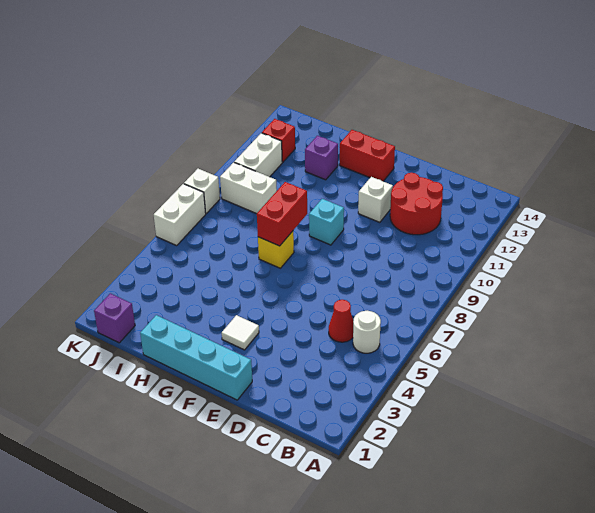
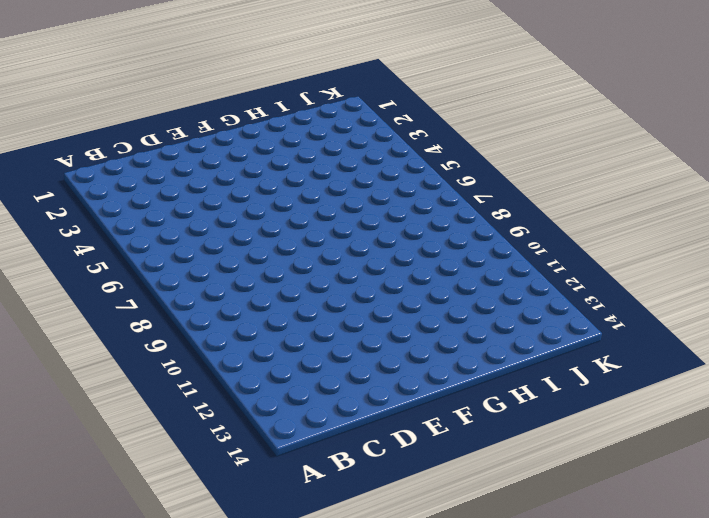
none -> white 1x1 round brick [353,311,381,353]
none -> red 1x1 cone [329,300,353,342]
none -> red 2x2 round brick [390,173,443,235]

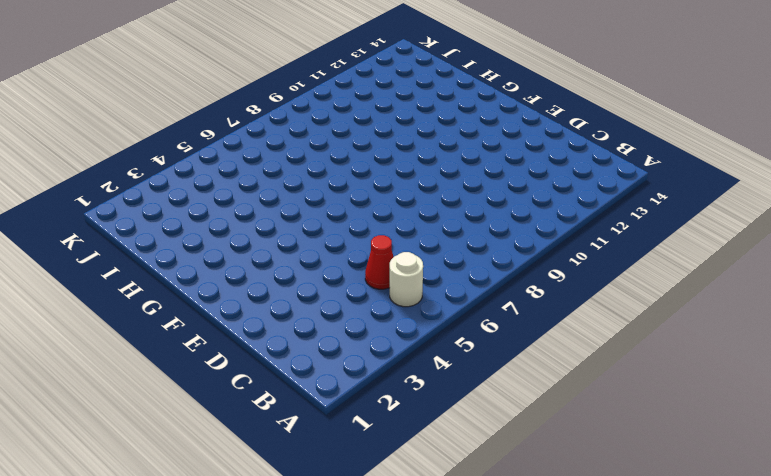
none -> red 2x2 round brick [390,173,443,235]
none -> cyan 1x4 brick [140,315,252,400]
none -> white 1x1 brick [358,177,393,222]

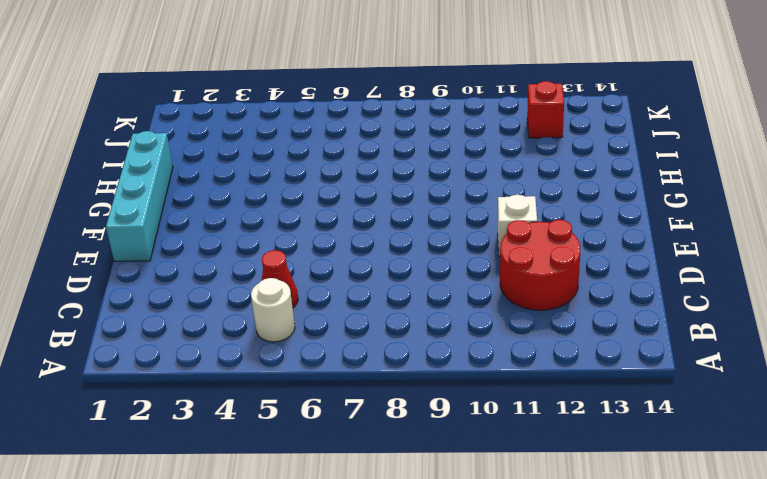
none -> white 1x1 tile [222,315,259,350]
none -> cyan 1x1 brick [309,199,344,245]
none -> red 1x2 brick [340,130,395,181]

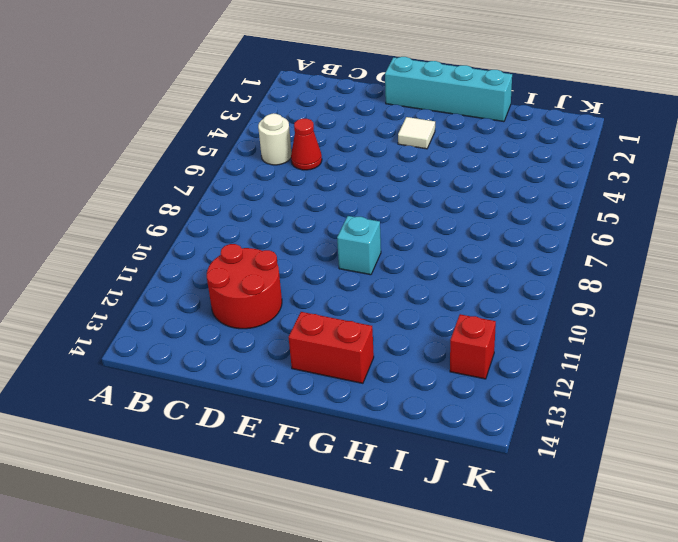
none -> white 1x1 brick [358,177,393,222]
none -> yellow 1x1 brick [258,231,294,268]
none -> purple 1x1 brick [305,136,338,180]

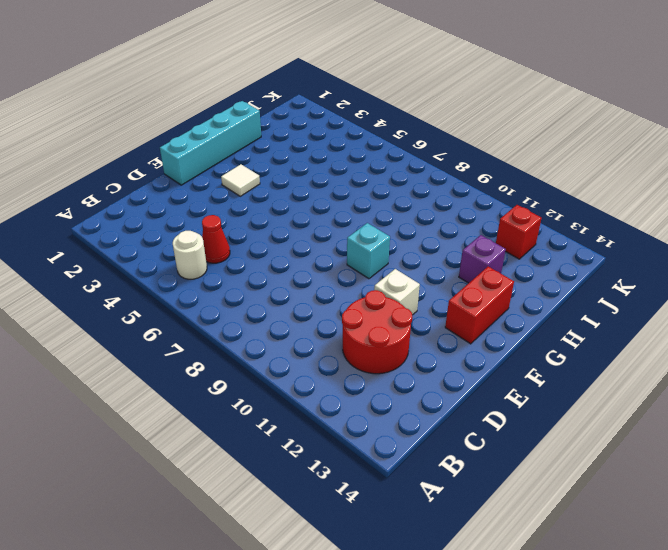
none -> yellow 1x1 brick [258,231,294,268]
none -> white 1x2 brick [220,162,277,214]
none -> purple 1x1 brick [94,293,135,343]

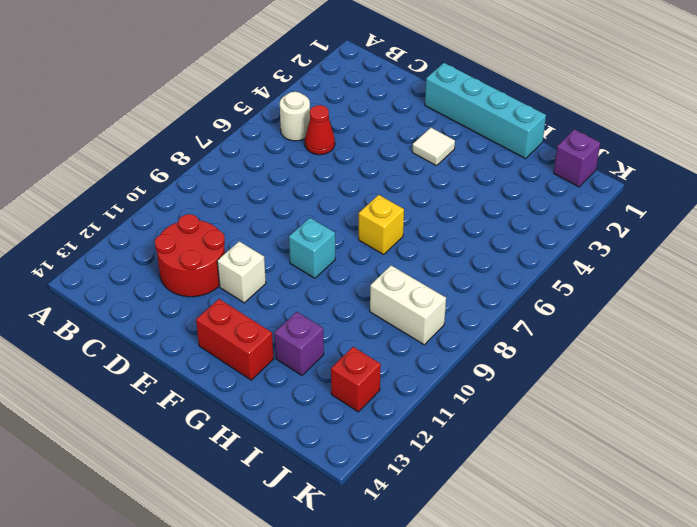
none -> white 1x2 brick [234,133,282,177]
none -> white 1x2 brick [154,184,206,246]
none -> white 1x1 brick [184,169,220,213]

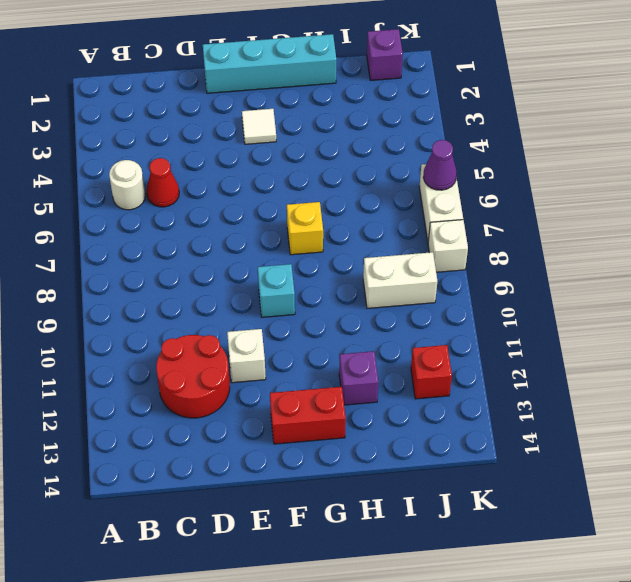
purple 1x1 cone [423,140,457,190] -> none
none -> white 1x2 brick [234,133,282,177]
none -> red 1x2 brick [257,182,307,246]

